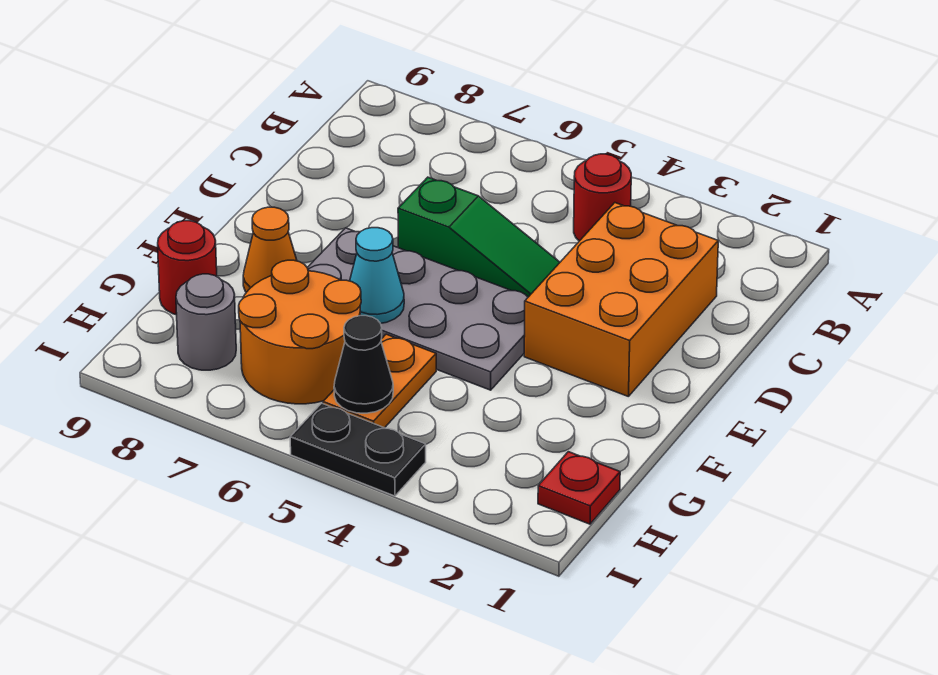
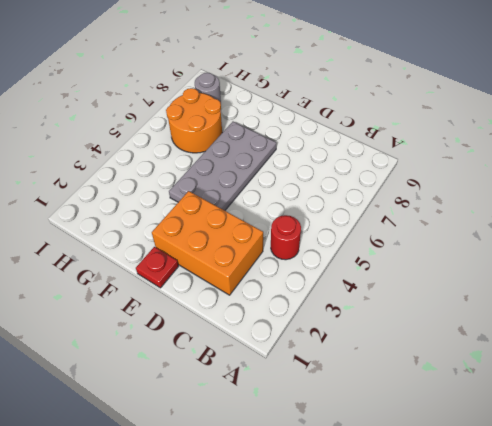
red 1x1 plate [136,247,179,288] -> red 1x1 plate moved to [538,452,620,524]
none -> green 1x3 slope [398,177,560,297]
none -> orange 1x1 cone [243,207,297,292]
none -> orange 1x2 plate [323,334,436,428]

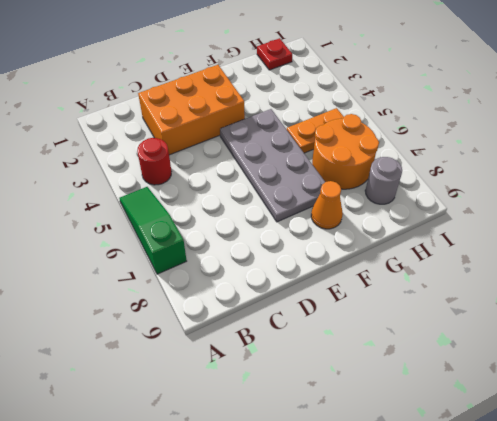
green 1x3 slope [119,187,187,274] -> green 1x3 slope moved to [398,177,560,297]
none -> red 1x1 round brick [158,221,217,315]
none -> black 1x2 plate [290,403,426,496]
none -> cyan 1x1 cone [350,228,404,323]

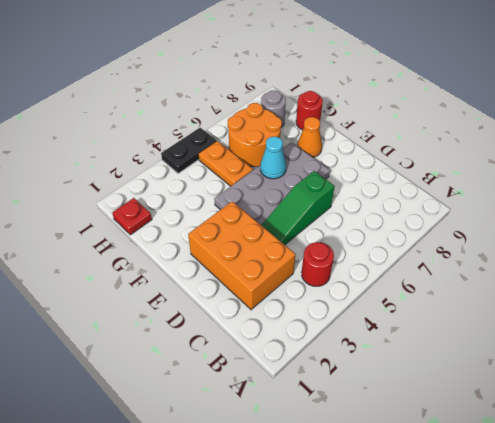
none -> black 1x1 cone [334,316,393,413]

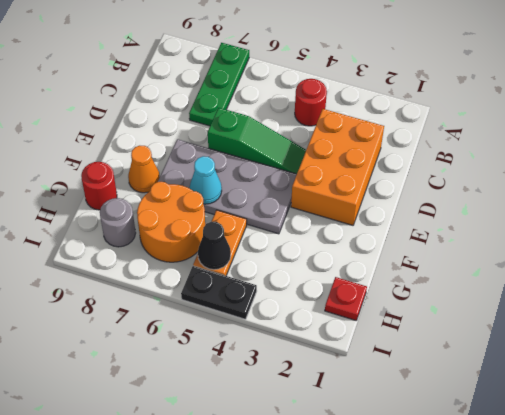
green 1x3 plate [189,43,249,126] -> none

